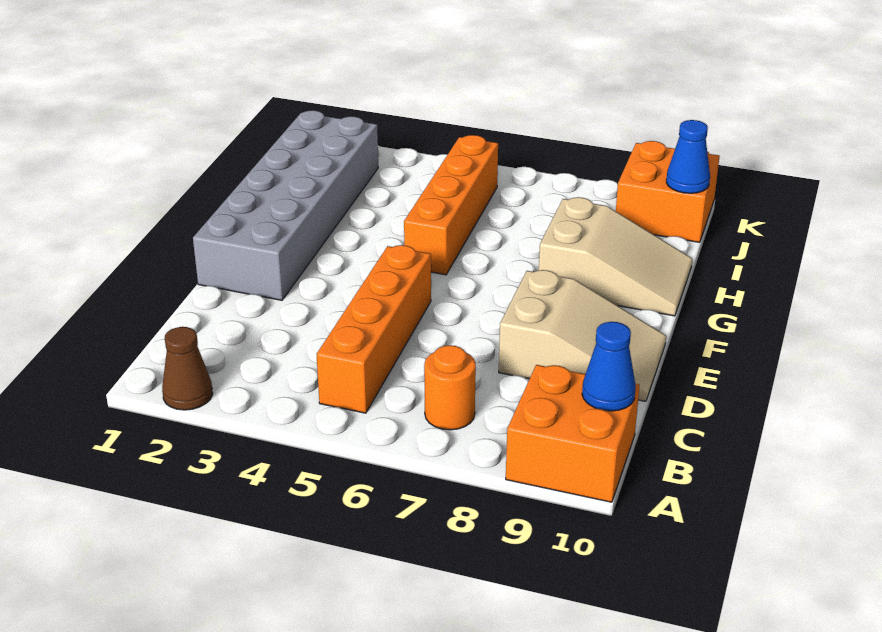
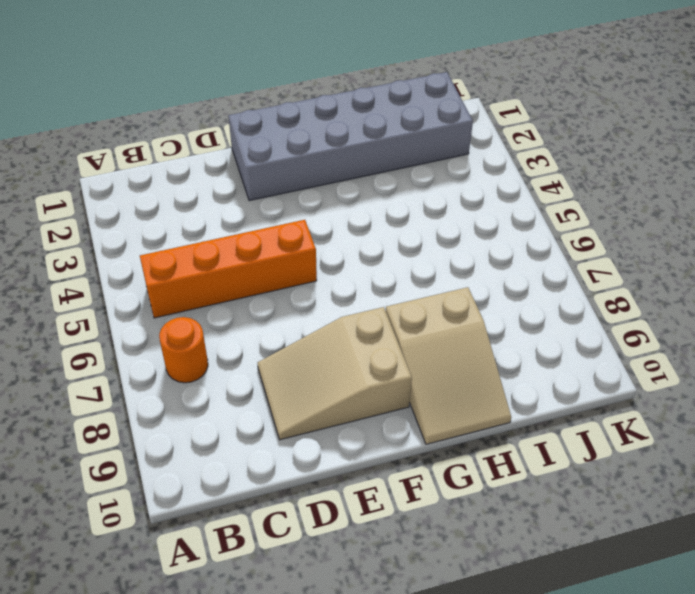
tan 2x3 slope [258,307,412,440] -> tan 2x3 slope turned to [499,270,666,401]
none -> brown 1x1 cone [162,327,213,410]
none -> orange 2x2 brick [506,365,640,502]

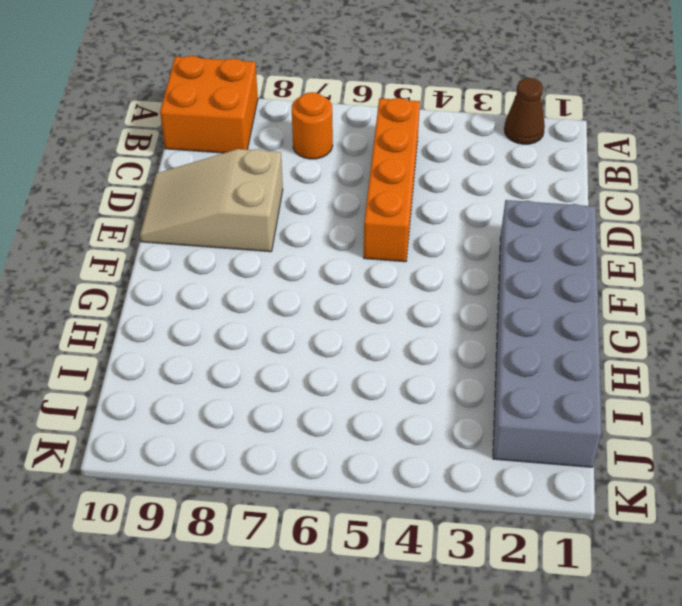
none -> orange 1x4 brick [404,135,498,275]
none -> tan 2x3 slope [539,197,692,316]

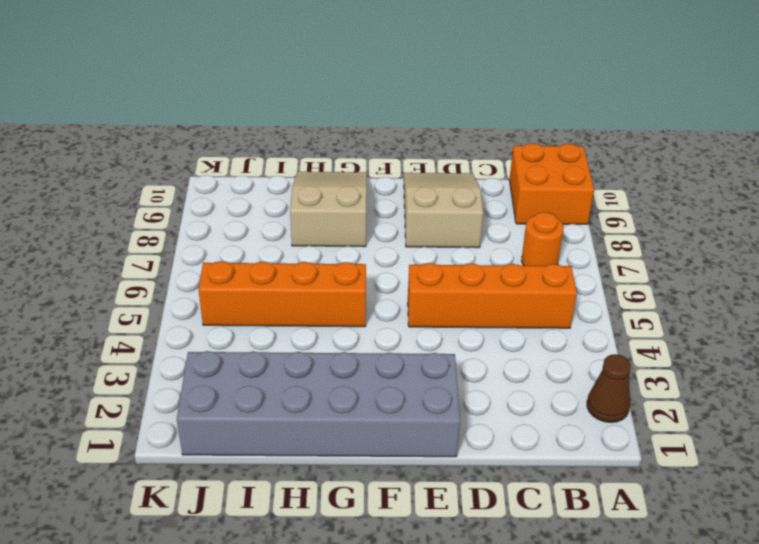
none -> orange 2x2 brick [616,141,720,242]
none -> blue 1x1 cone [582,322,636,411]

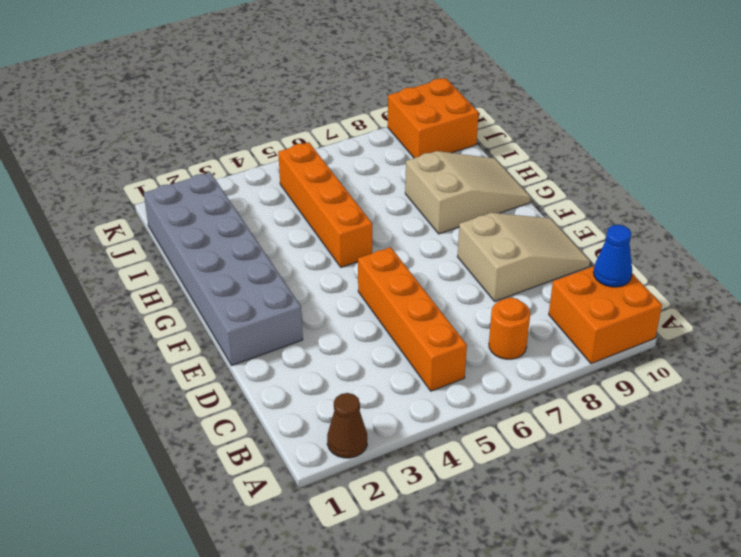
none -> blue 1x1 cone [666,120,710,193]

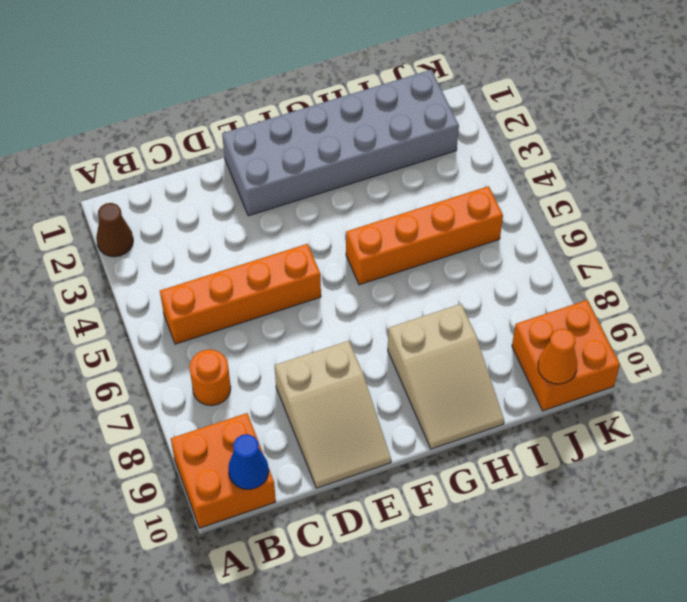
orange 1x1 cone [538,329,577,384] -> blue 1x1 cone [666,120,710,193]

